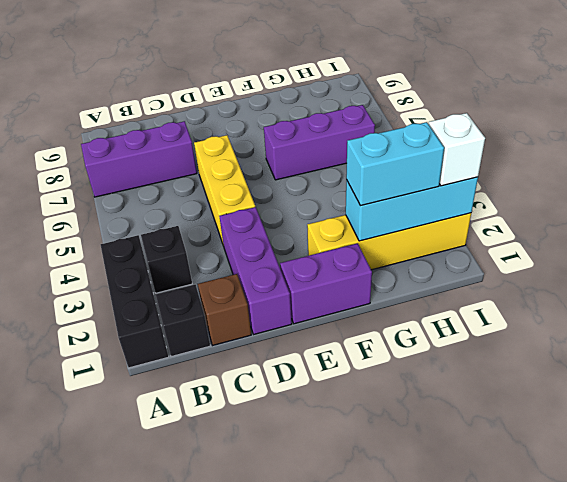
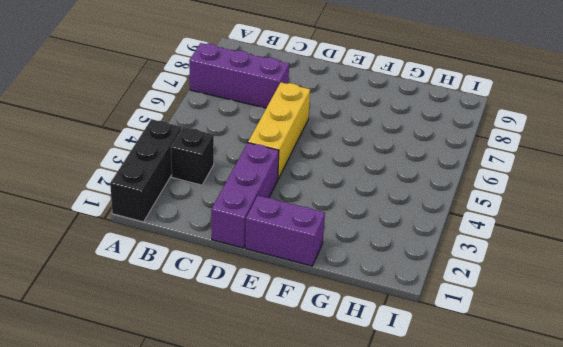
none -> black 1x1 brick [156,285,210,357]
none -> brown 1x1 brick [198,274,251,345]
none -> yellow 1x4 brick [307,213,471,270]

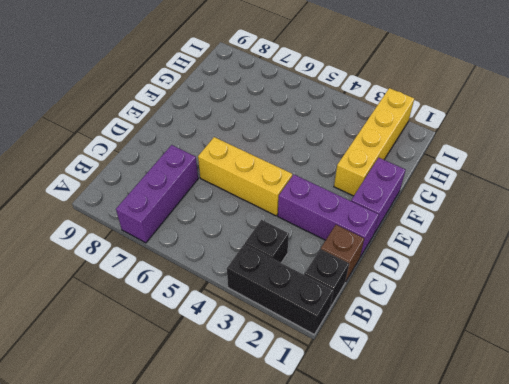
none -> purple 1x3 brick [264,105,375,180]
none -> cyan 1x3 brick [346,177,478,241]
none -> cyan 1x2 brick [346,122,444,206]

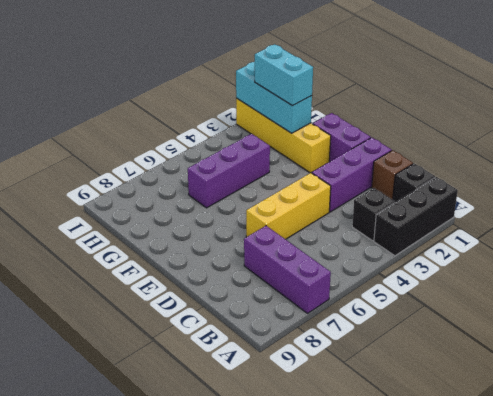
purple 1x3 brick [188,134,270,208] -> purple 1x3 brick turned to [264,105,375,180]
none -> white 1x1 brick [429,113,485,186]

